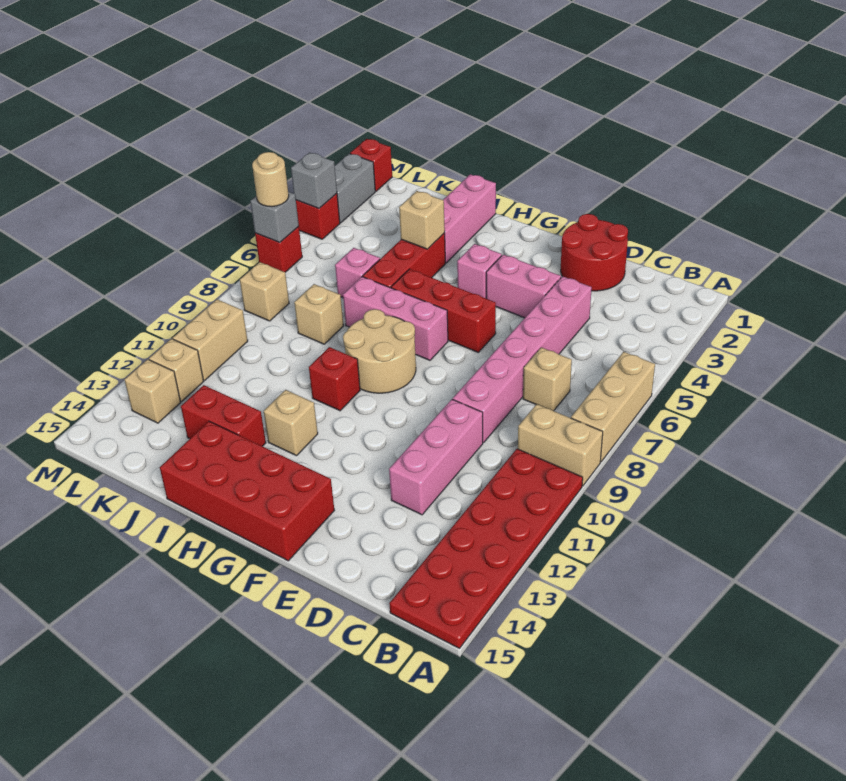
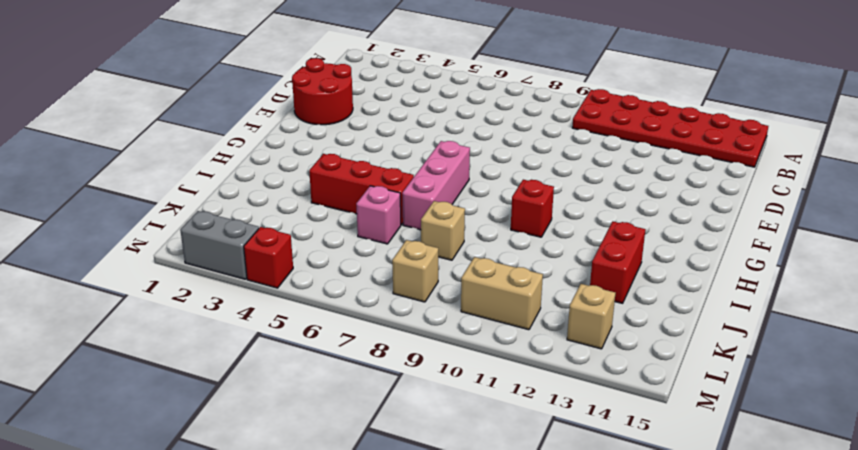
none -> tan 1x3 brick [571,352,655,462]
none -> tan 1x2 brick [518,404,603,486]
none -> tan 1x1 brick [523,347,572,411]
none -> pink 1x6 brick [453,276,592,443]

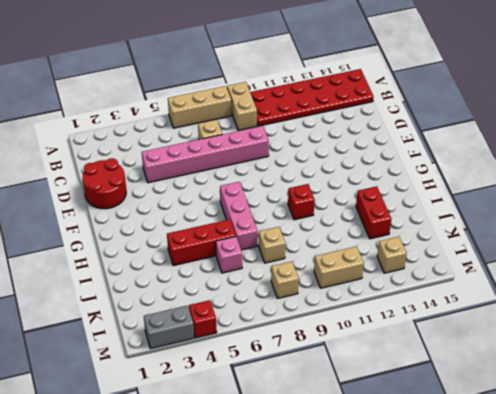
none -> pink 1x3 brick [389,399,483,515]
none -> pink 1x2 brick [486,255,561,318]
none -> red 1x3 brick [391,269,496,353]
none -> red 2x4 brick [160,421,334,561]

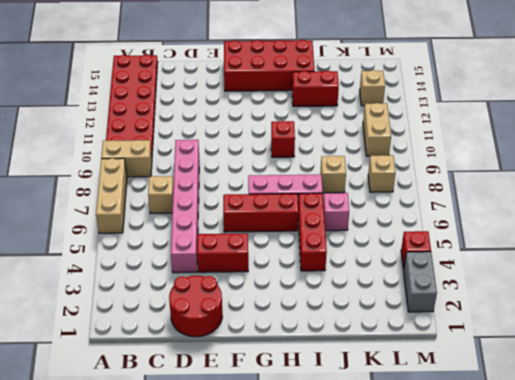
red 1x2 brick [197,234,248,272] -> pink 1x2 brick [486,255,561,318]
none -> pink 1x3 brick [389,399,483,515]
none -> pink 1x1 brick [457,244,502,298]
none -> tan 2x2 round brick [343,309,416,393]
none -> tan 1x1 brick [264,390,318,456]

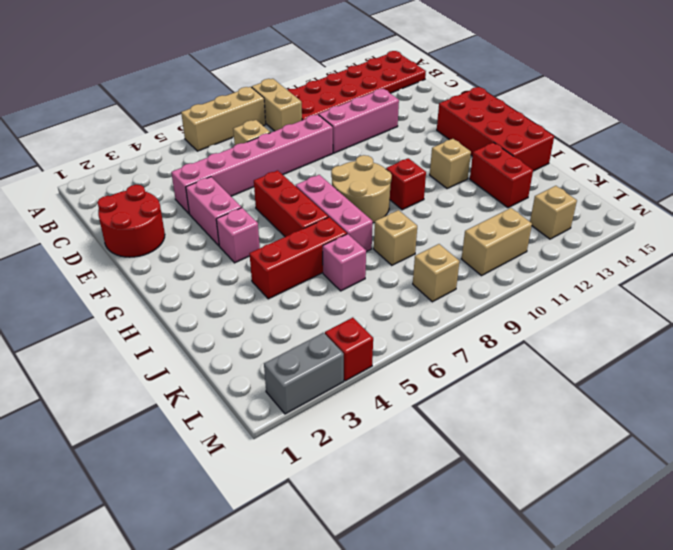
none -> pink 1x3 brick [443,174,496,263]
none -> tan 1x1 brick [149,339,204,401]
none -> red 1x1 brick [350,139,392,191]
none -> red 1x1 brick [255,226,302,272]

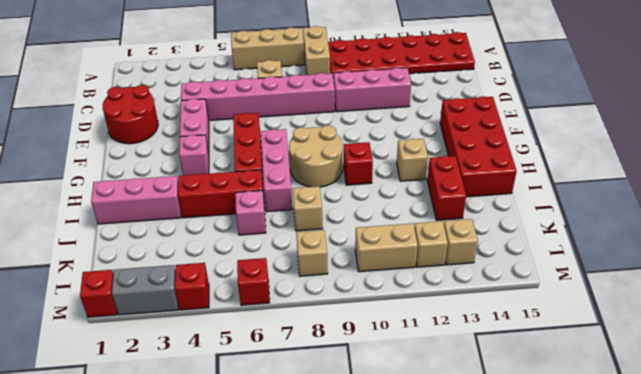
none -> tan 1x1 brick [399,191,445,249]
none -> grey 1x1 brick [291,153,337,208]
none -> grey 1x1 brick [250,192,299,242]
none -> tan 1x1 round brick [252,152,289,207]

